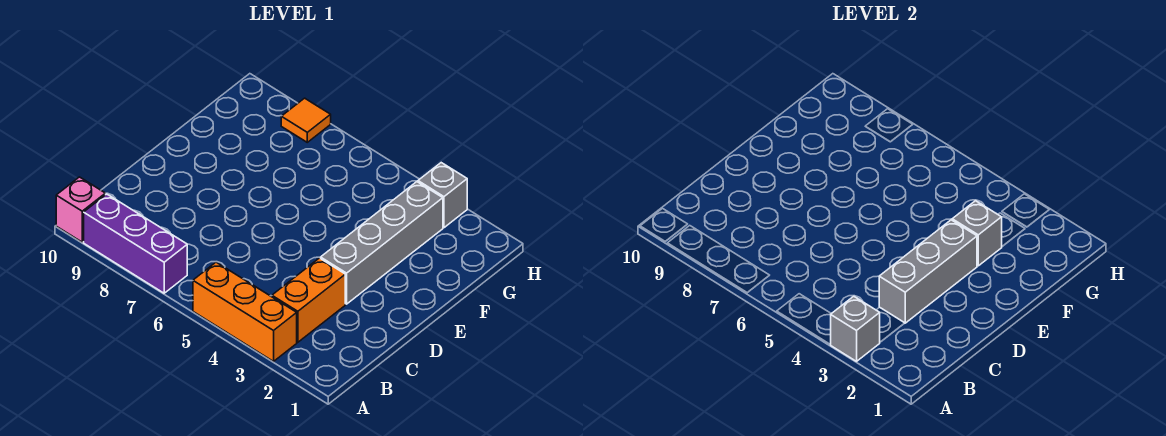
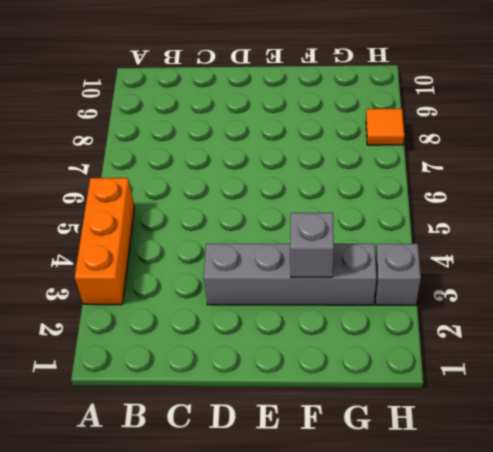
none -> purple 1x3 brick [84,194,187,293]
none -> pink 1x1 brick [56,177,105,242]

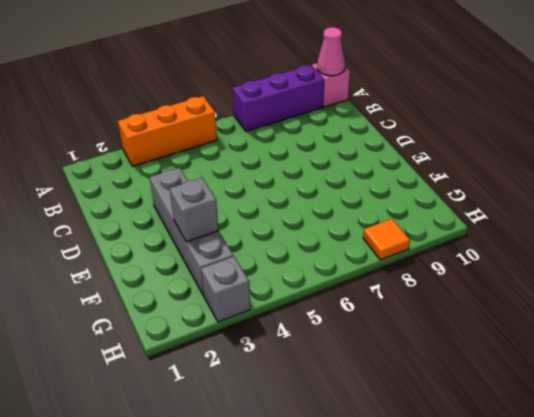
pink 1x1 cone [317,27,345,76] -> none
none -> orange 1x2 brick [272,258,345,342]
none -> grey 1x1 brick [831,296,880,361]

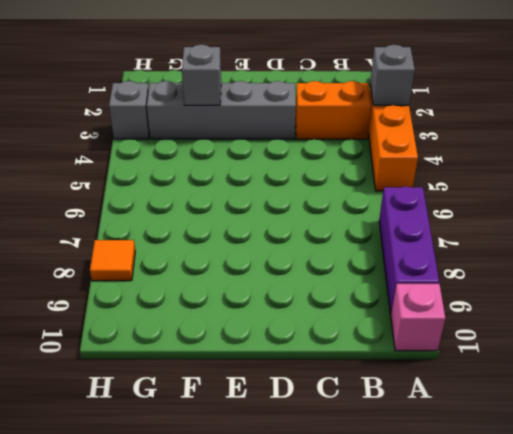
none -> grey 1x3 brick [879,220,977,323]

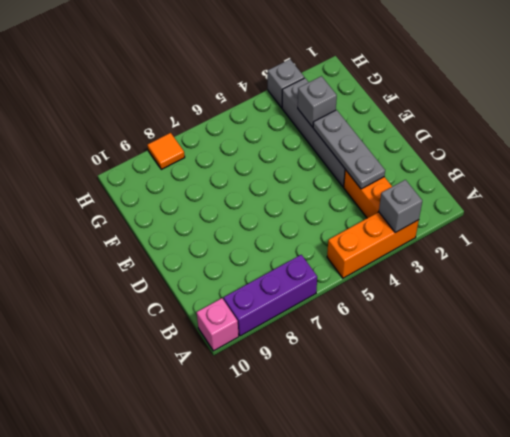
grey 1x3 plate [313,110,385,189] -> grey 1x3 brick [879,220,977,323]

